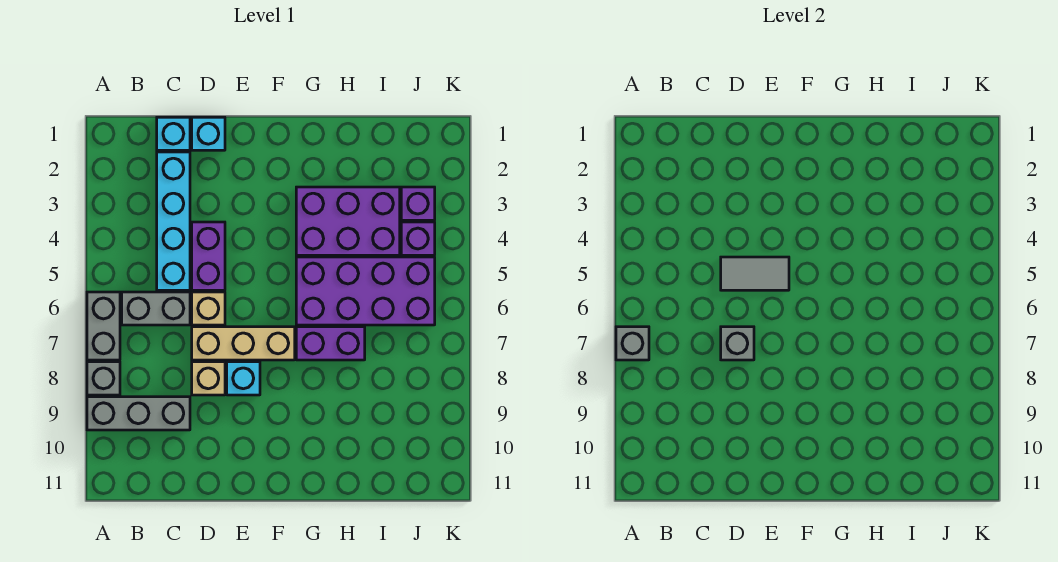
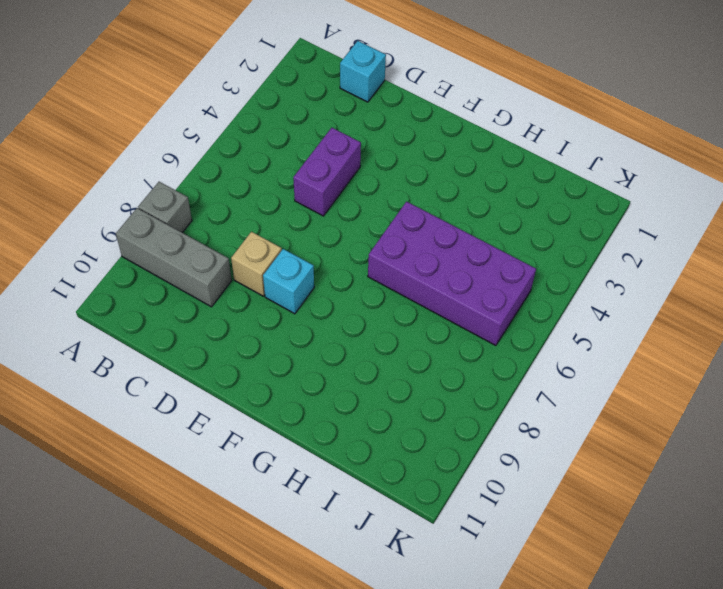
none -> grey 1x2 brick [87,292,120,360]
none -> grey 1x2 brick [122,292,190,325]
none -> cyan 1x4 brick [157,152,190,290]

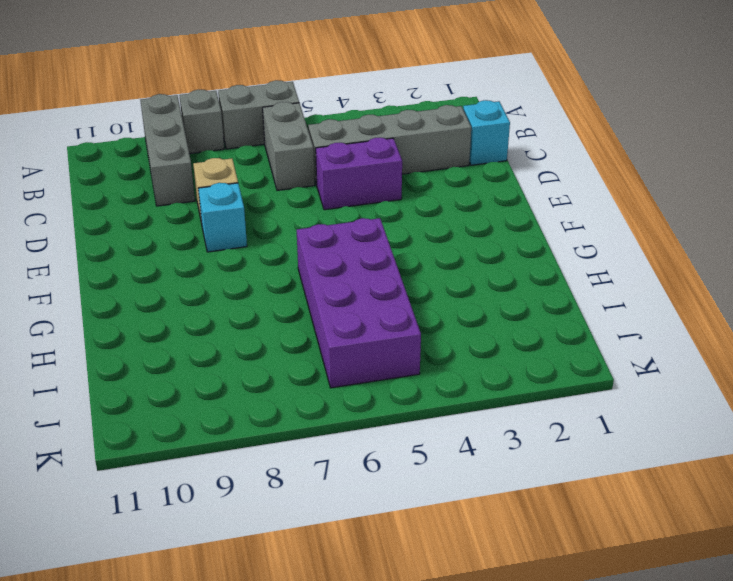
grey 1x4 brick [308,105,471,185] -> cyan 1x4 brick [157,152,190,290]
none -> cyan 1x1 brick [192,117,225,150]
none -> tan 1x1 brick [192,292,225,325]
none -> tan 1x3 brick [192,327,295,360]

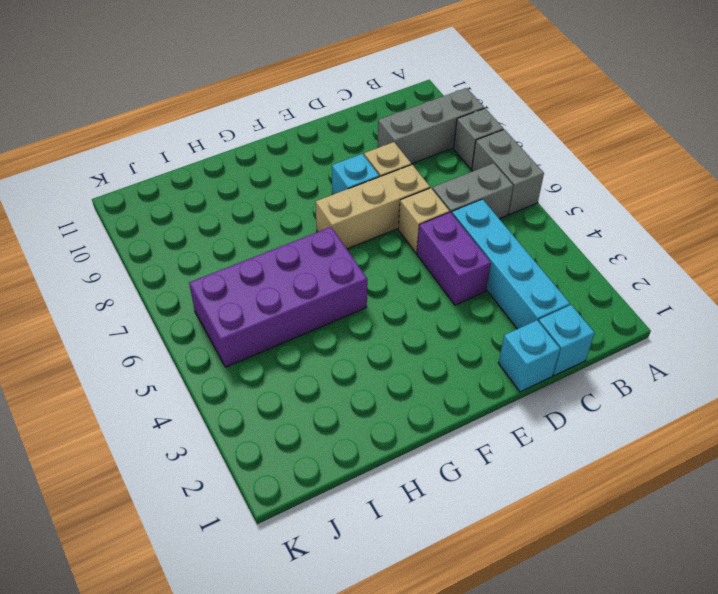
none -> purple 2x3 brick [296,187,400,255]
none -> purple 1x2 brick [296,327,365,360]
none -> purple 1x1 brick [401,187,435,220]

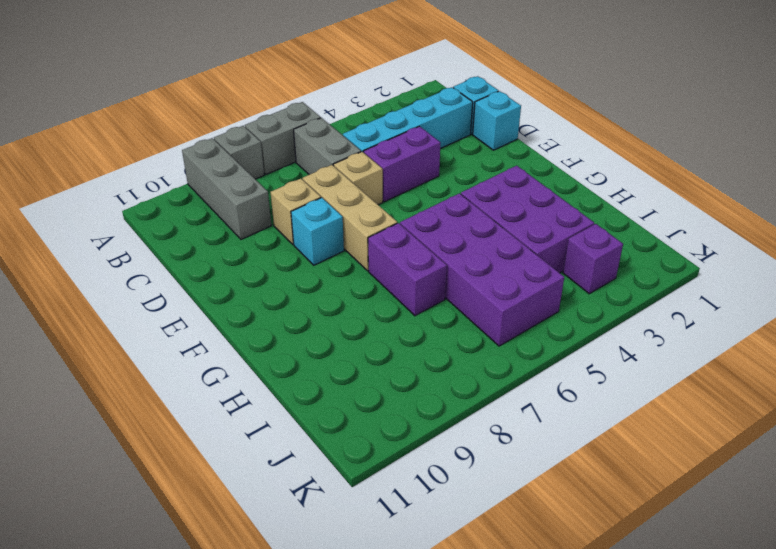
none -> purple 1x1 brick [401,222,435,255]
none -> grey 1x1 brick [616,327,649,360]
none -> grey 1x2 tile [721,257,789,290]

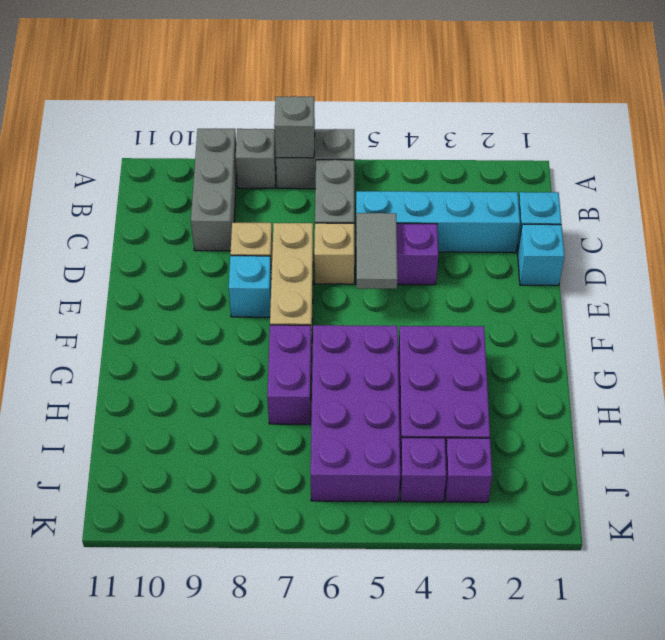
none -> grey 1x1 brick [721,327,754,360]

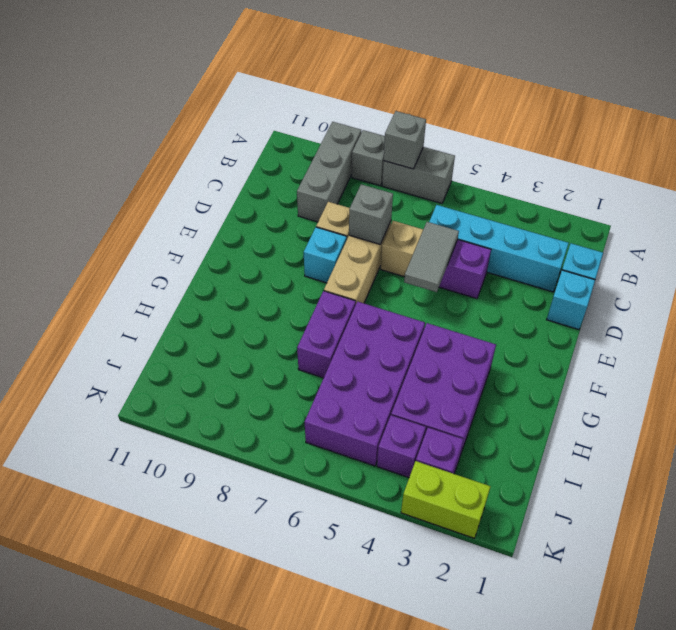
lime 1x2 brick [401,461,491,538] -> none
none -> grey 1x2 brick [122,292,190,325]

